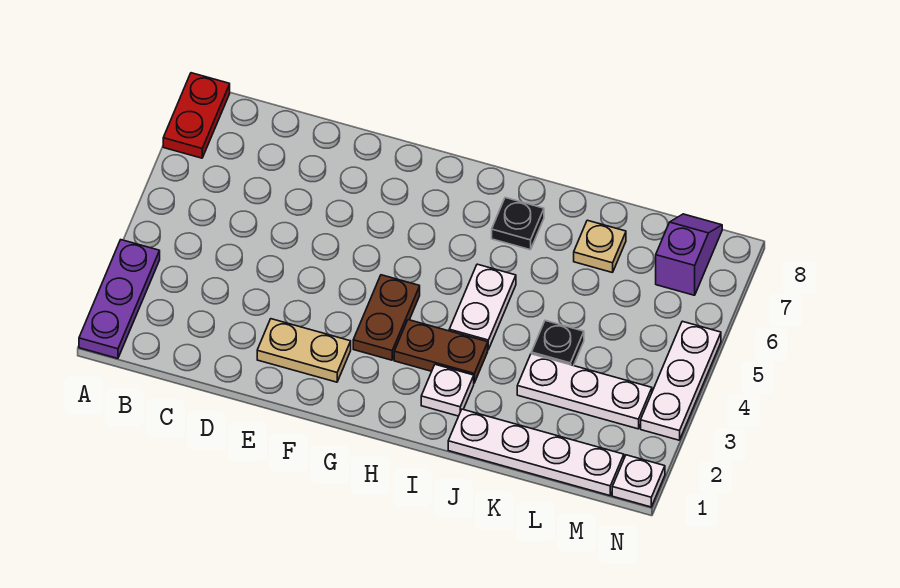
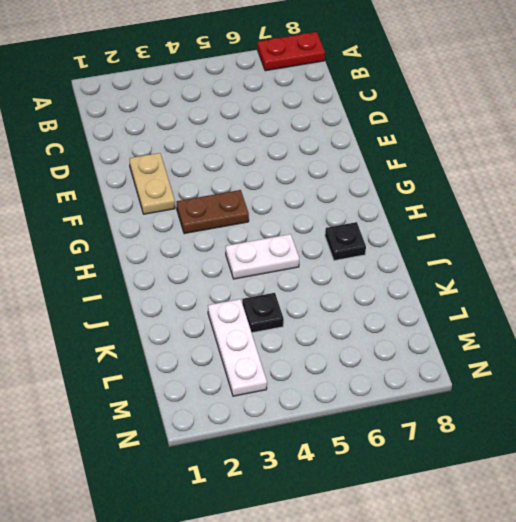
none -> purple 1x3 plate [79,240,160,358]
none -> brown 1x2 plate [394,320,488,383]
none -> white 1x1 plate [421,364,474,416]

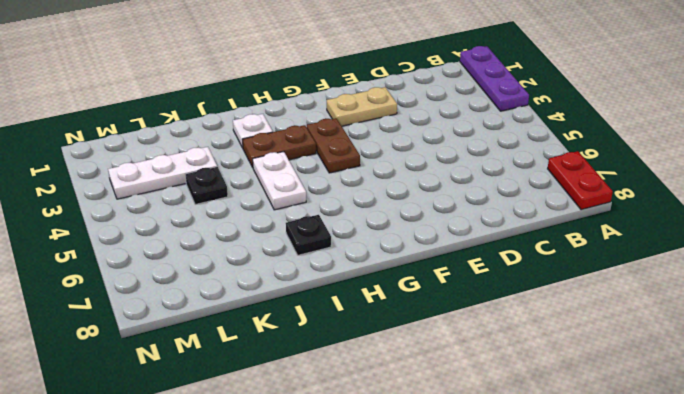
none -> white 1x4 plate [448,409,624,496]
none -> tan 1x1 plate [574,220,626,273]
none -> purple 1x2 slope [656,214,722,295]

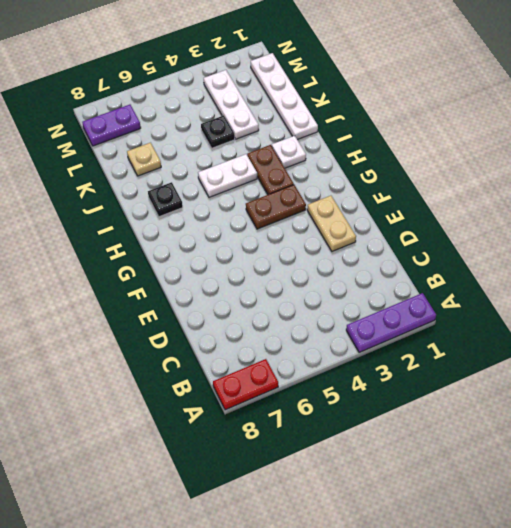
purple 1x2 plate [83,105,141,146] -> purple 1x2 slope [656,214,722,295]
none -> white 1x1 plate [612,455,665,507]
none -> white 1x3 plate [641,321,721,440]

